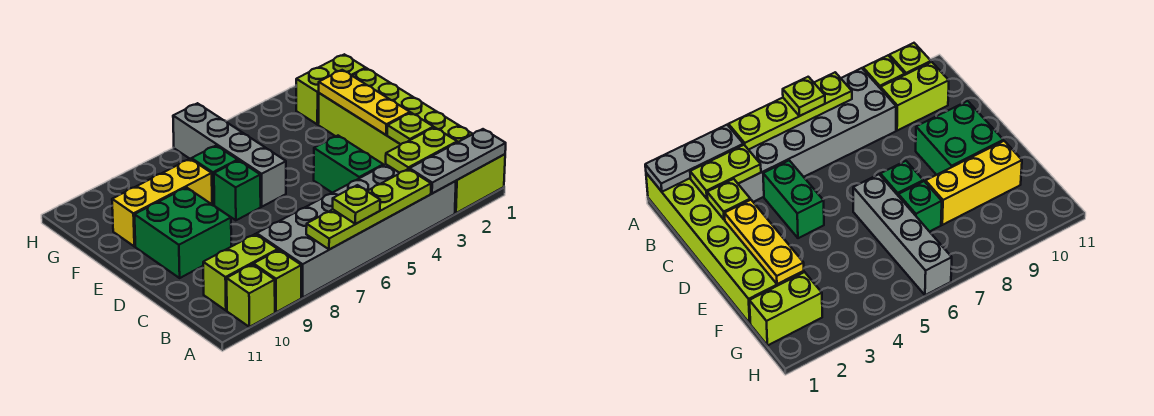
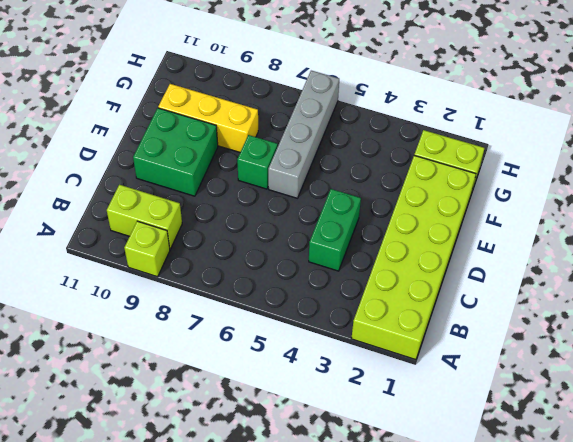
none -> grey 2x6 brick [257,164,456,298]
none -> lime 1x1 brick [227,264,275,327]
none -> green 1x1 brick [191,146,238,205]

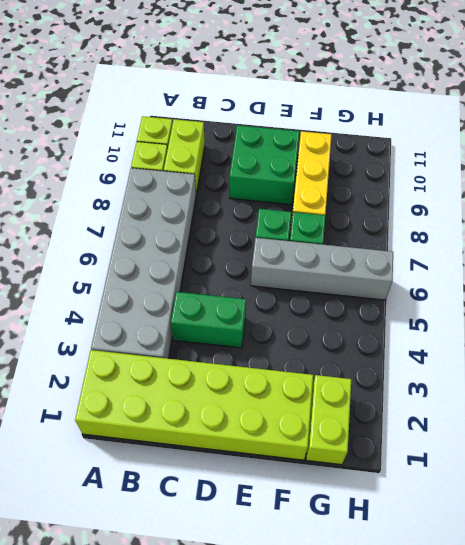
none -> grey 1x3 plate [410,129,506,194]
none -> lime 1x4 plate [306,169,431,250]
none -> lime 1x2 plate [386,127,457,173]

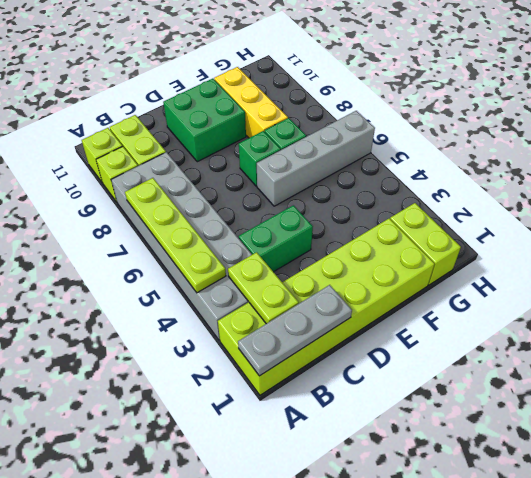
grey 1x3 plate [238,285,352,376] -> grey 1x3 plate turned to [410,129,506,194]
none -> lime 1x1 plate [387,113,433,144]
none -> yellow 1x3 plate [319,70,410,135]
none -> lime 1x1 plate [333,185,380,224]

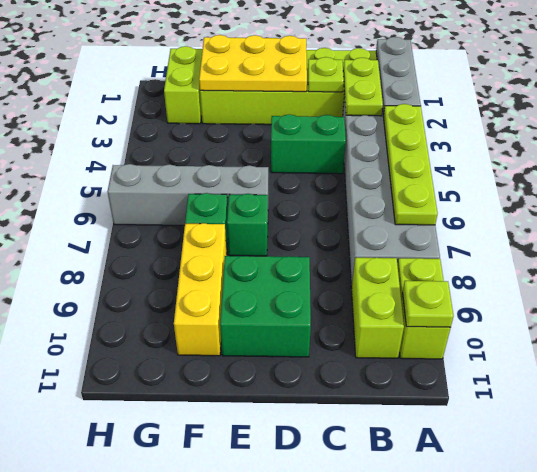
lime 1x1 plate [403,281,454,327] -> lime 1x1 plate moved to [333,185,380,224]
yellow 2x3 plate [199,35,307,92] -> yellow 1x3 plate [319,70,410,135]

